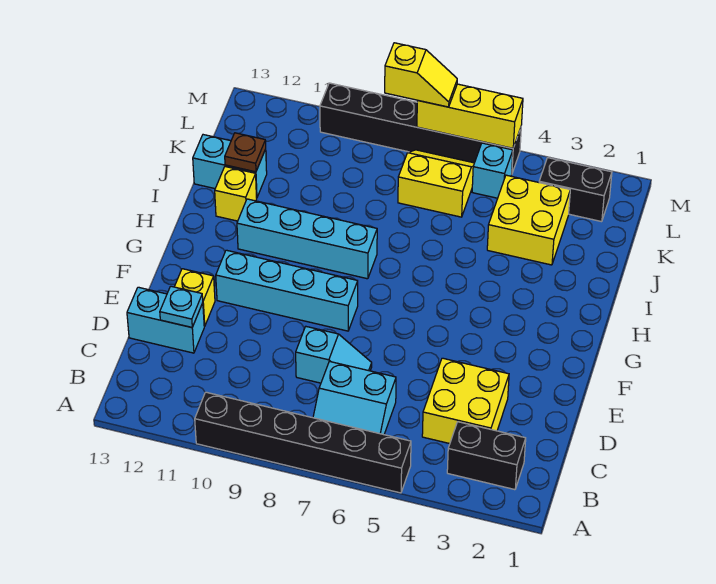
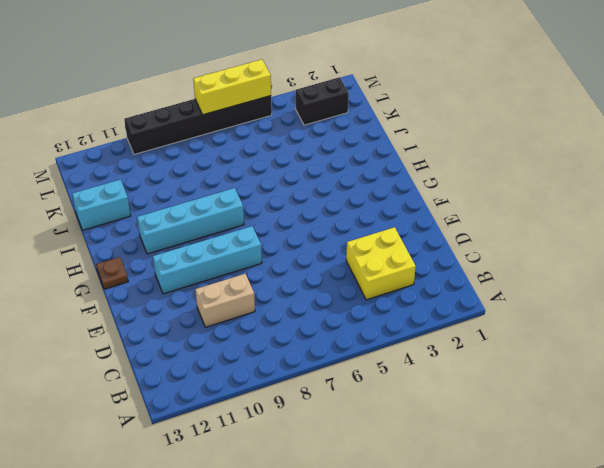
tan 1x2 brick [195,274,255,327] -> none
brown 1x1 plate [96,257,128,289] -> brown 1x1 plate moved to [225,133,266,172]
none -> black 1x6 brick [195,392,411,493]
none -> black 1x2 brick [447,422,526,490]
none -> cyan 2x2 slope [313,361,396,435]

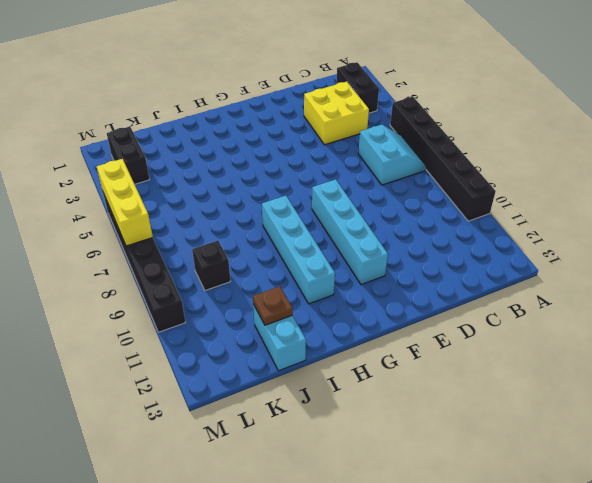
black 1x1 brick [192,241,231,290] -> none
none -> cyan 1x2 slope [296,327,372,383]
none -> cyan 1x2 brick [127,287,205,353]
none -> yellow 1x1 brick [175,269,215,326]

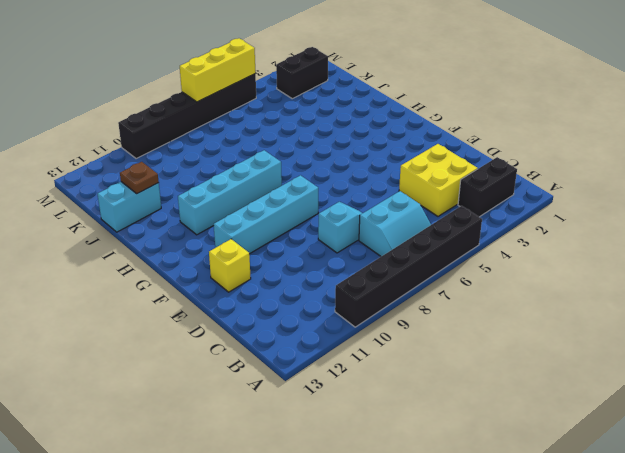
none -> cyan 1x2 brick [127,287,205,353]
none -> yellow 1x1 brick [215,167,257,221]
none -> yellow 2x2 brick [487,175,570,265]

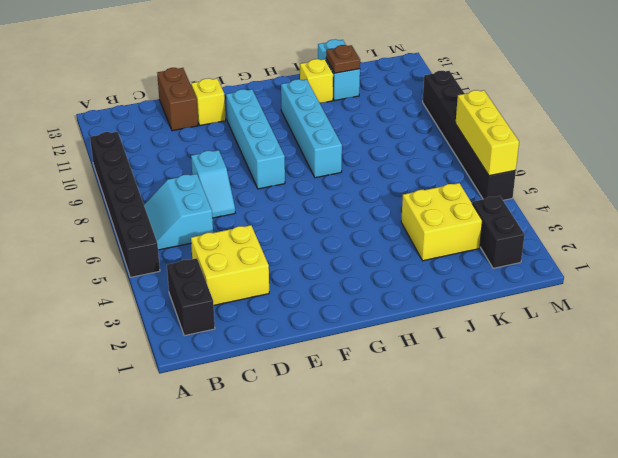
brown 1x2 brick [157,68,198,131] -> cyan 1x2 brick [127,287,205,353]
none -> yellow 2x2 slope [398,150,474,217]
none -> cyan 1x1 brick [472,143,513,198]
none -> cyan 1x1 plate [160,286,203,327]

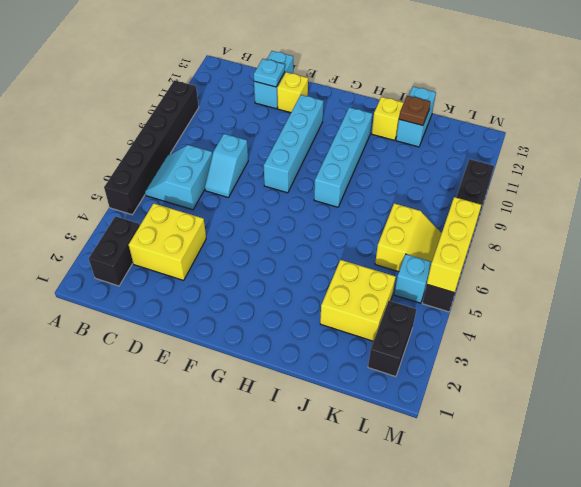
none -> yellow 1x2 slope [385,43,457,107]

